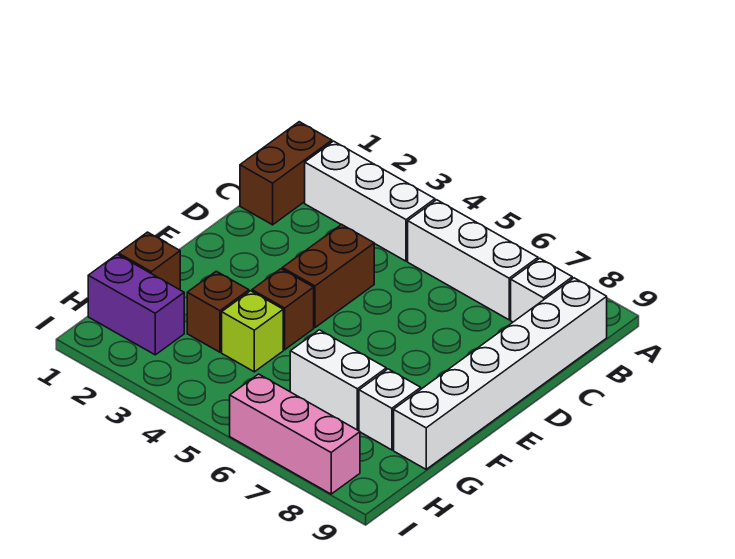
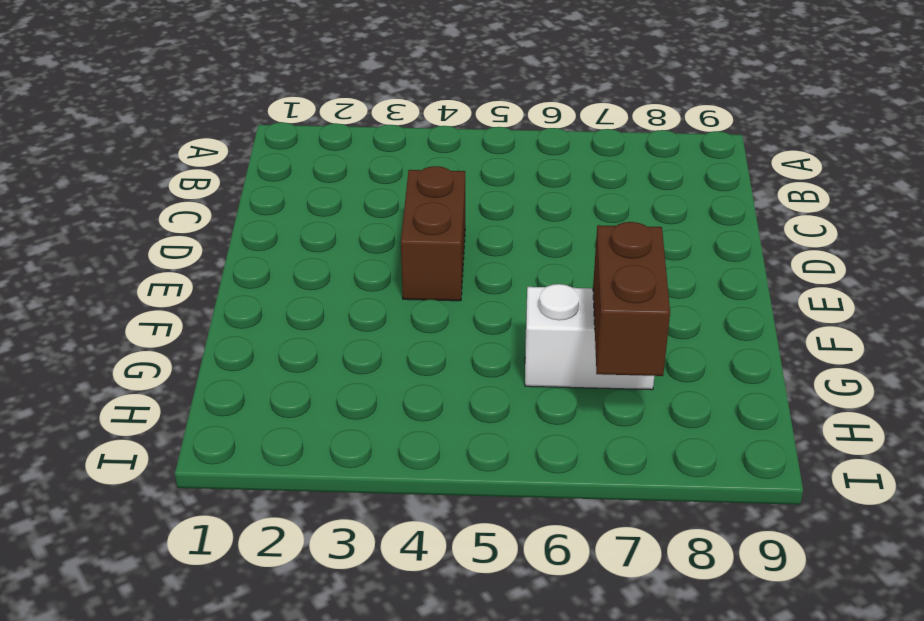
brown 1x2 brick [593,222,670,376] -> brown 1x2 brick moved to [240,122,332,225]
none -> white 1x3 brick [305,141,435,261]
none -> white 1x3 brick [408,200,538,320]
none -> white 1x1 brick [511,258,572,322]

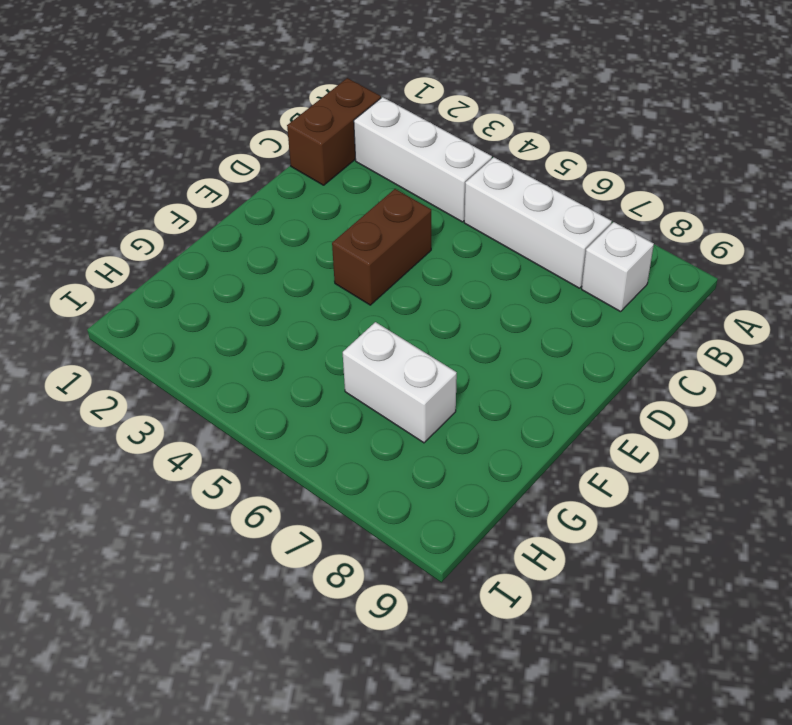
none -> white 1x6 brick [394,278,607,469]
none -> brown 1x1 brick [252,269,314,350]
none -> brown 1x1 brick [119,232,180,290]

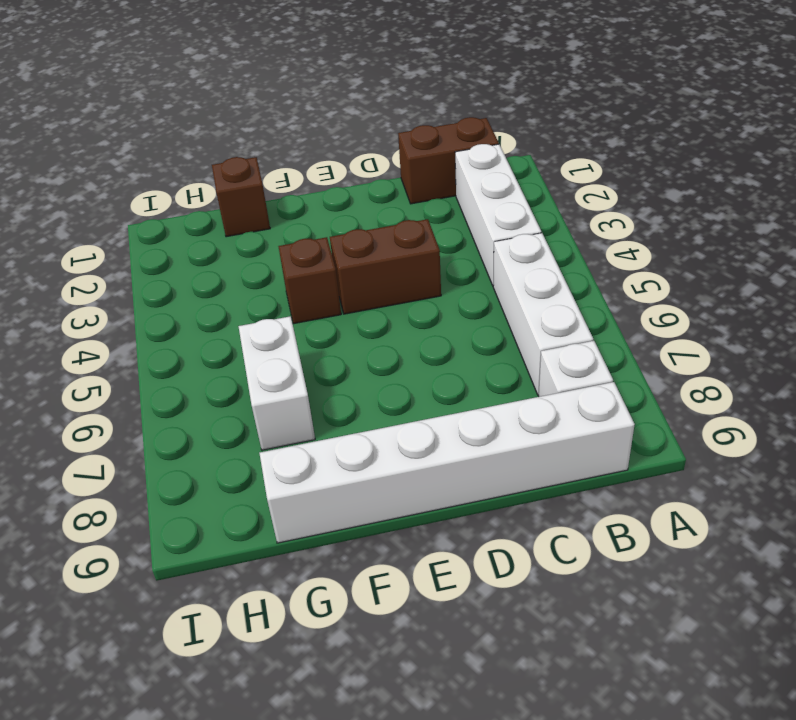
none -> brown 1x1 brick [187,271,249,352]
none -> lime 1x1 brick [222,291,283,372]
none -> white 1x1 brick [359,369,421,450]

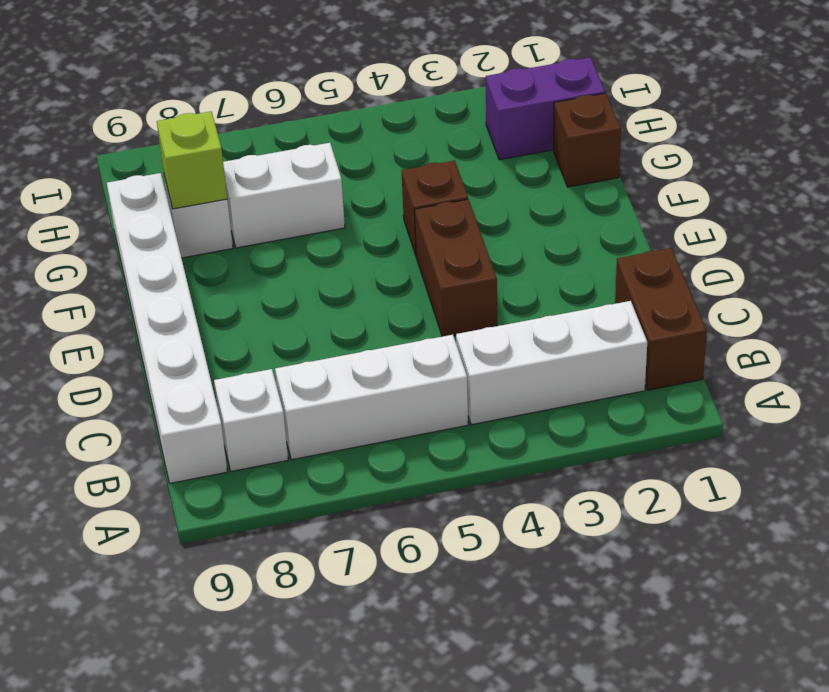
lime 1x1 brick [157,111,227,209] -> lime 1x1 brick moved to [222,291,283,372]
none -> brown 1x1 brick [187,271,249,352]
none -> pink 1x3 brick [230,374,360,494]

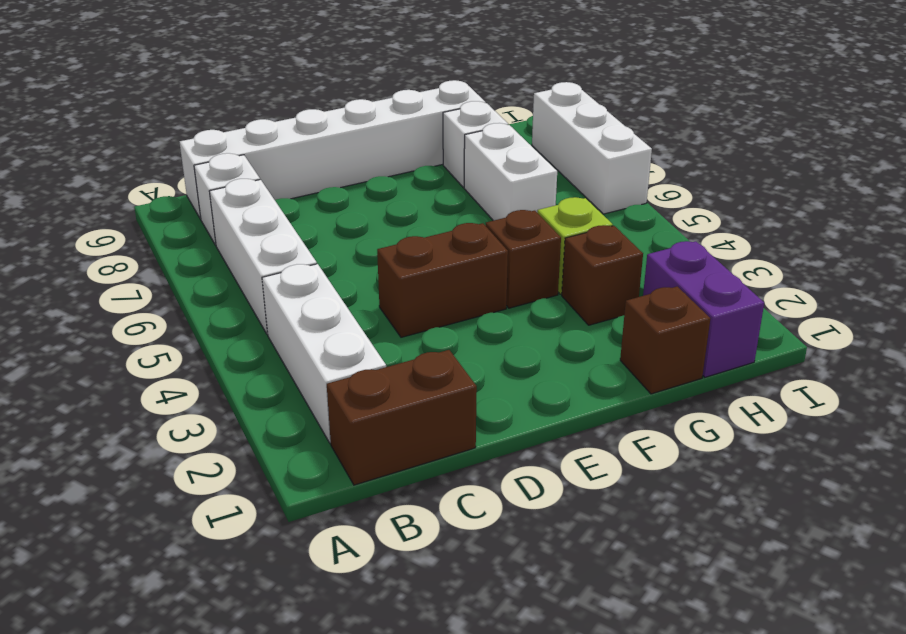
white 1x3 brick [532,82,652,214] -> pink 1x3 brick [230,374,360,494]

